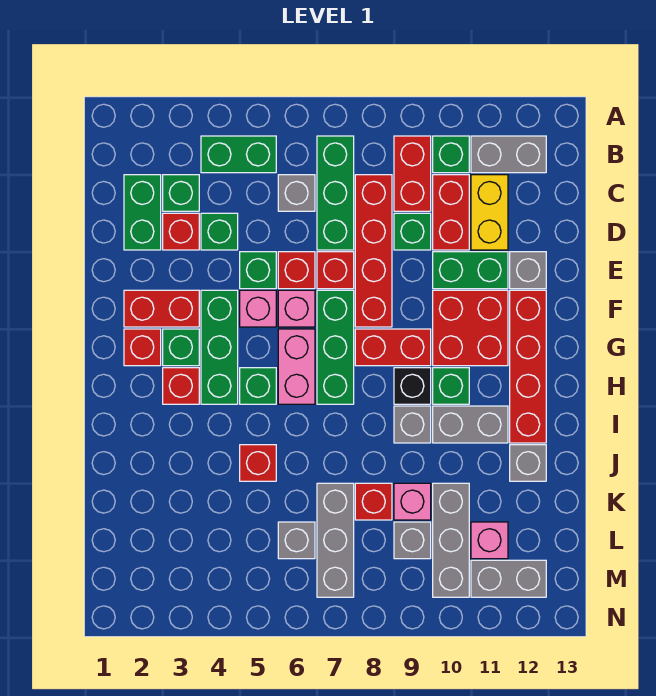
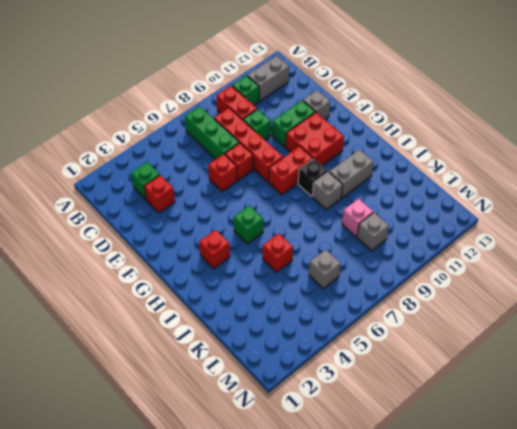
none -> green 1x2 brick [201,136,276,173]
none -> green 1x2 brick [124,175,161,250]
none -> grey 1x1 brick [278,175,315,211]
none -> red 1x2 brick [433,175,469,250]

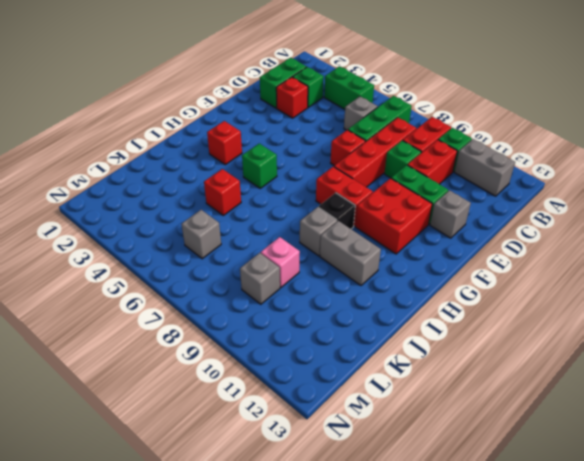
none -> yellow 1x2 brick [471,175,508,250]
none -> green 1x1 brick [201,213,238,250]
none -> green 1x1 brick [240,252,276,289]
none -> red 1x1 brick [278,252,315,289]

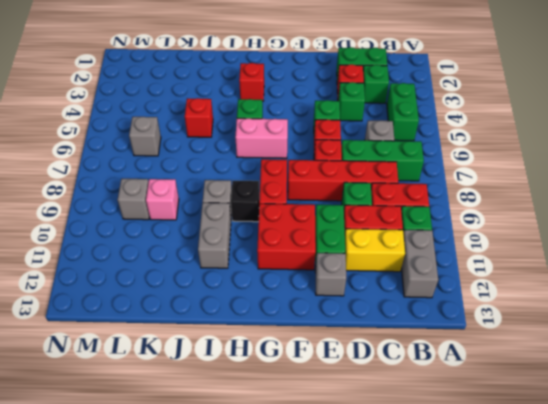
none -> red 1x2 brick [124,290,199,327]
none -> green 1x3 brick [201,290,238,404]
none -> pink 1x1 brick [240,290,276,327]
none -> pink 1x1 brick [278,290,315,327]

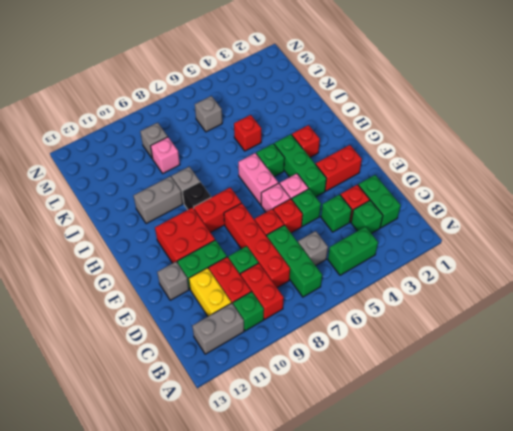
none -> green 1x3 brick [317,290,354,404]
none -> red 1x4 brick [510,290,546,443]
none -> red 1x1 brick [124,329,161,366]
none -> green 1x1 brick [163,329,199,366]

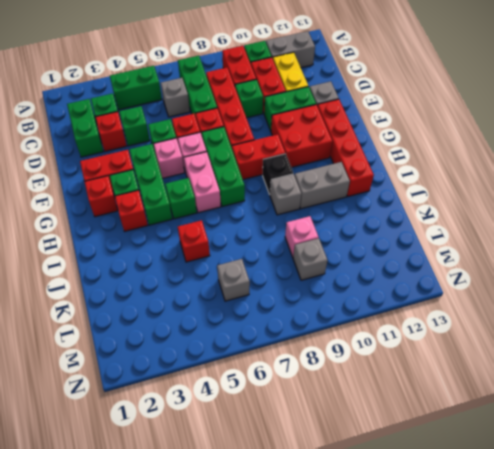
none -> green 1x1 brick [433,368,469,404]
none -> grey 1x1 brick [510,445,546,481]
none -> grey 1x3 brick [317,483,354,597]
none -> red 1x1 brick [355,483,392,520]

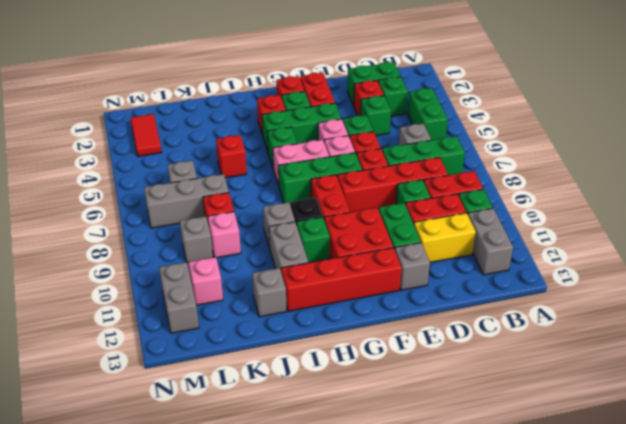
red 1x2 tile [130,114,161,156] -> none
none -> grey 1x3 brick [433,483,469,597]

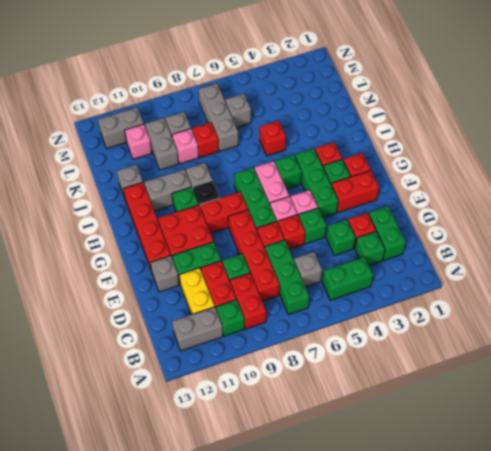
grey 1x2 brick [145,118,179,170] -> grey 1x3 brick [433,483,469,597]

